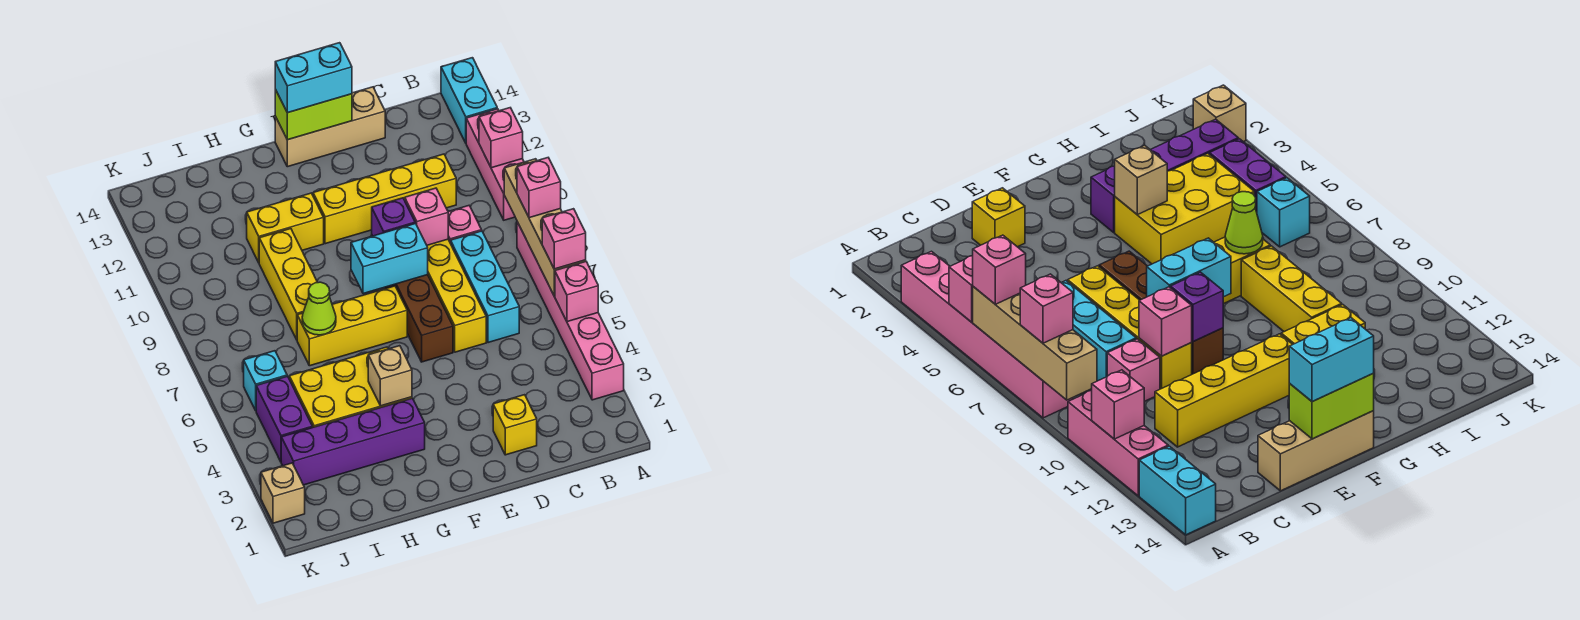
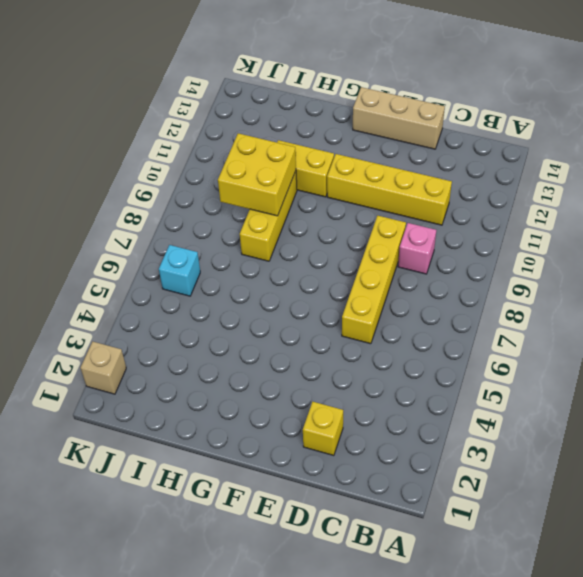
yellow 2x2 brick [218,133,296,216] -> none
none -> pink 1x6 brick [517,222,624,400]
none -> pink 1x3 brick [466,109,524,220]
none -> cyan 1x2 brick [441,58,497,143]
none -> cyan 1x3 brick [451,231,519,343]

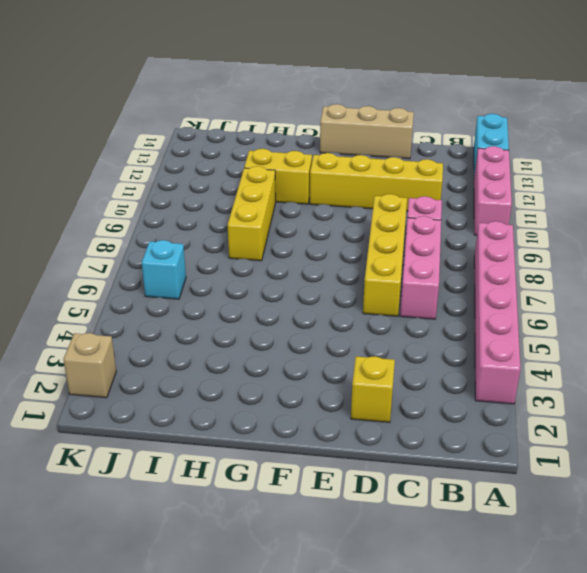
pink 1x3 brick [400,216,441,319] -> cyan 1x3 brick [451,231,519,343]
none -> brown 1x4 brick [385,275,453,362]
none -> yellow 1x3 brick [297,286,407,366]
none -> purple 1x4 brick [281,398,425,485]
none -> yellow 2x3 brick [289,347,412,428]

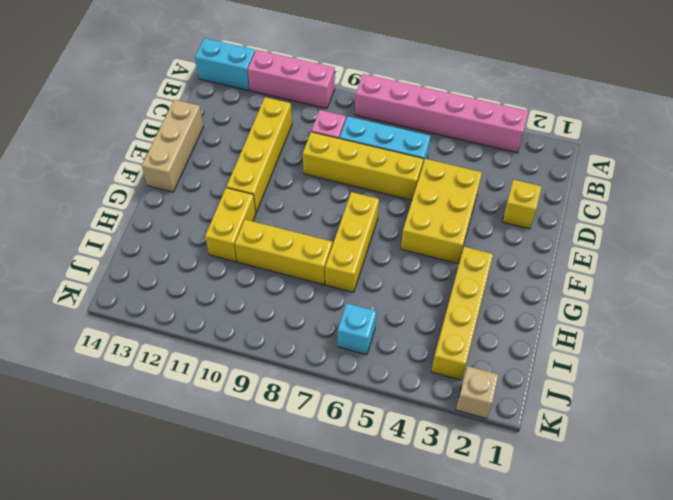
yellow 2x3 brick [401,159,482,264] -> yellow 2x3 brick moved to [289,347,412,428]
yellow 1x4 brick [431,247,493,380] -> purple 1x4 brick [281,398,425,485]
none -> brown 1x4 brick [385,275,453,362]
none -> purple 1x2 brick [256,376,312,462]
none -> pink 1x1 brick [555,262,598,322]
none -> tan 1x4 brick [504,159,586,296]

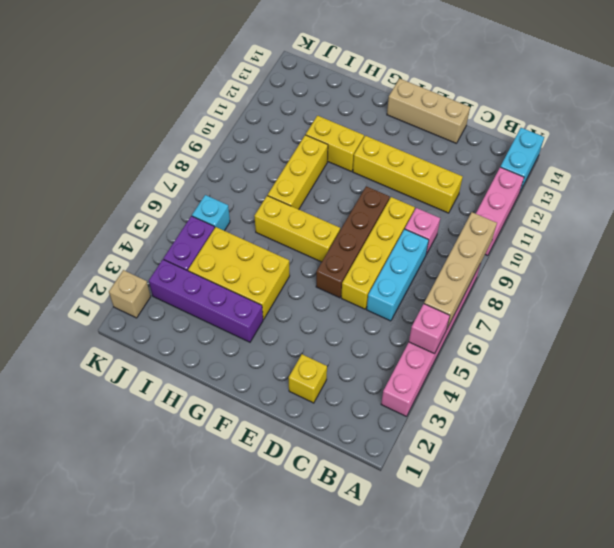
none -> pink 1x1 brick [479,108,523,168]
none -> pink 1x1 brick [405,188,448,245]
none -> cyan 1x2 brick [351,223,428,294]
none -> purple 1x1 brick [372,198,415,236]

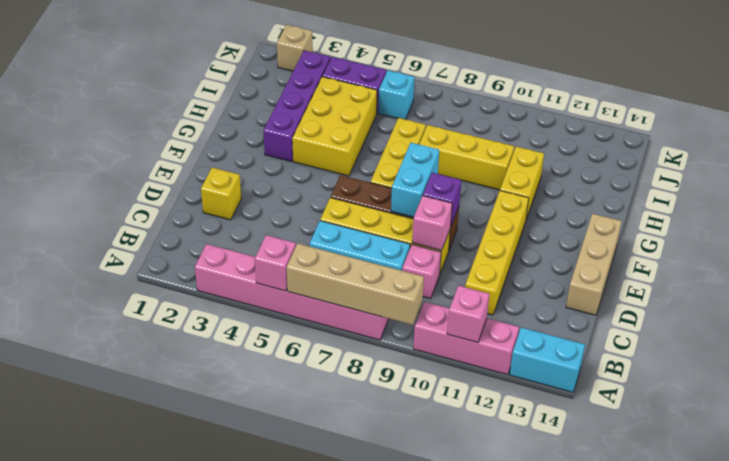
none -> lime 1x2 brick [275,89,352,140]
none -> tan 1x1 brick [368,346,412,406]
none -> lime 1x1 cone [302,282,336,335]
none -> pink 1x1 brick [542,209,586,269]

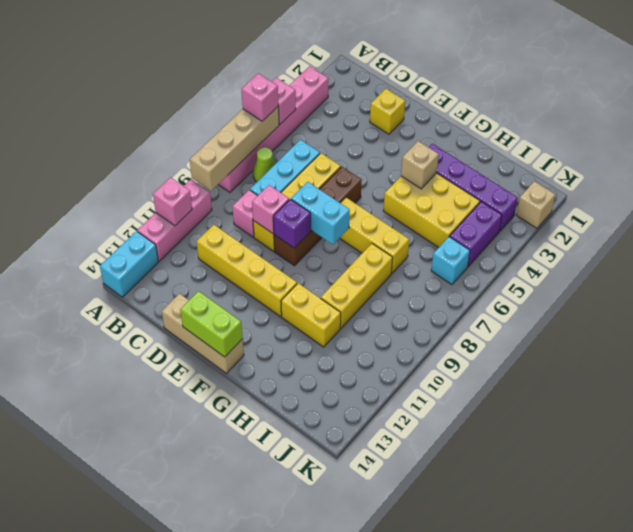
lime 1x1 cone [253,147,275,182] -> lime 1x1 cone moved to [302,282,336,335]
none -> pink 1x1 brick [517,158,561,218]
none -> cyan 1x2 brick [275,43,352,113]

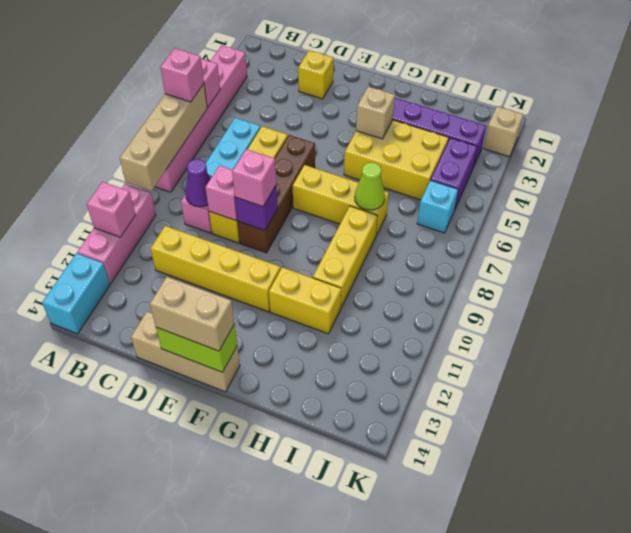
purple 1x1 cone [185,159,210,207] -> none
pink 1x1 brick [232,149,276,206] -> pink 1x1 brick moved to [517,158,561,218]
tan 1x2 brick [150,277,234,351] -> cyan 1x2 brick [275,43,352,113]
none -> cyan 1x2 brick [351,223,428,294]

